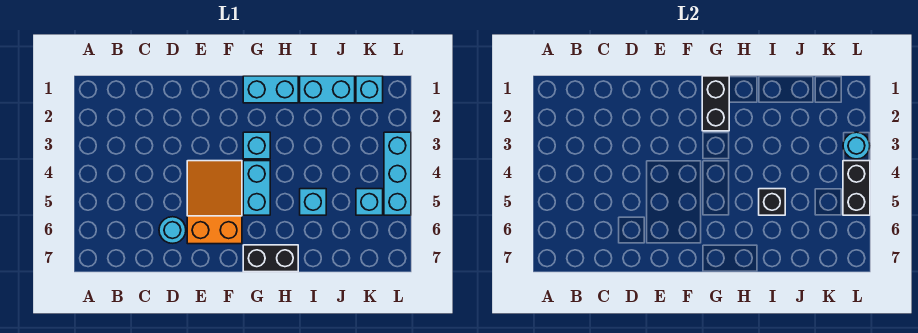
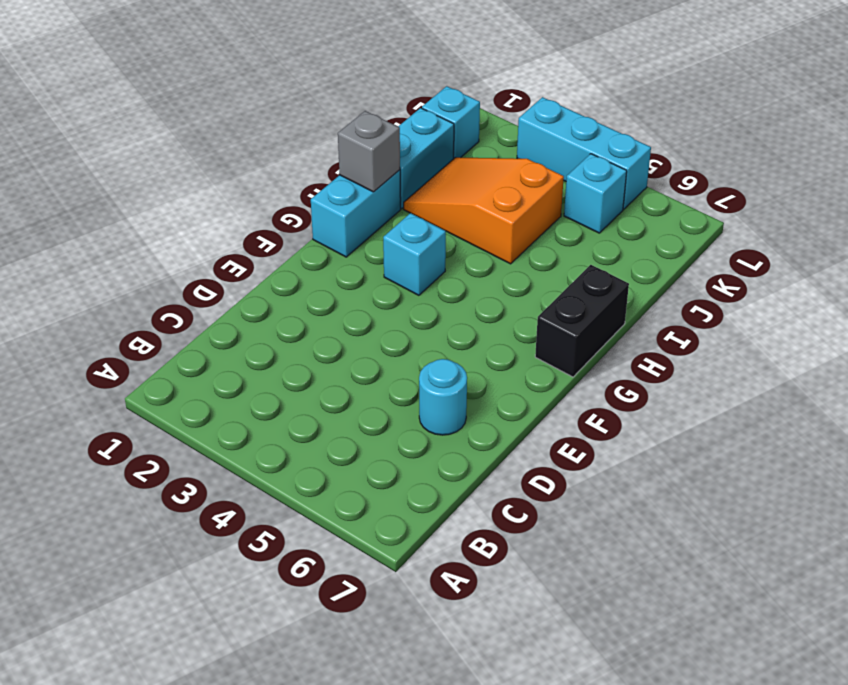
grey 1x1 brick [338,111,400,192] -> none
orange 2x3 slope [404,157,564,264] -> orange 2x3 slope moved to [187,161,242,244]
none -> cyan 1x2 brick [243,161,270,215]
none -> cyan 1x1 brick [300,189,326,215]
none -> black 1x2 brick [702,76,729,131]

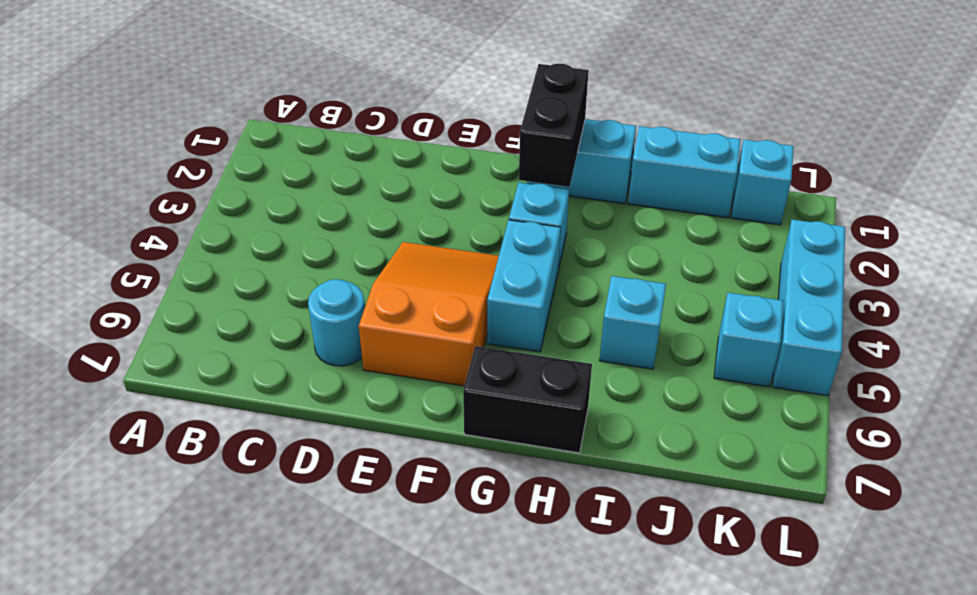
none -> black 1x1 brick [759,189,785,215]
none -> cyan 1x1 round brick [843,132,870,159]
none -> black 1x2 brick [843,161,870,215]

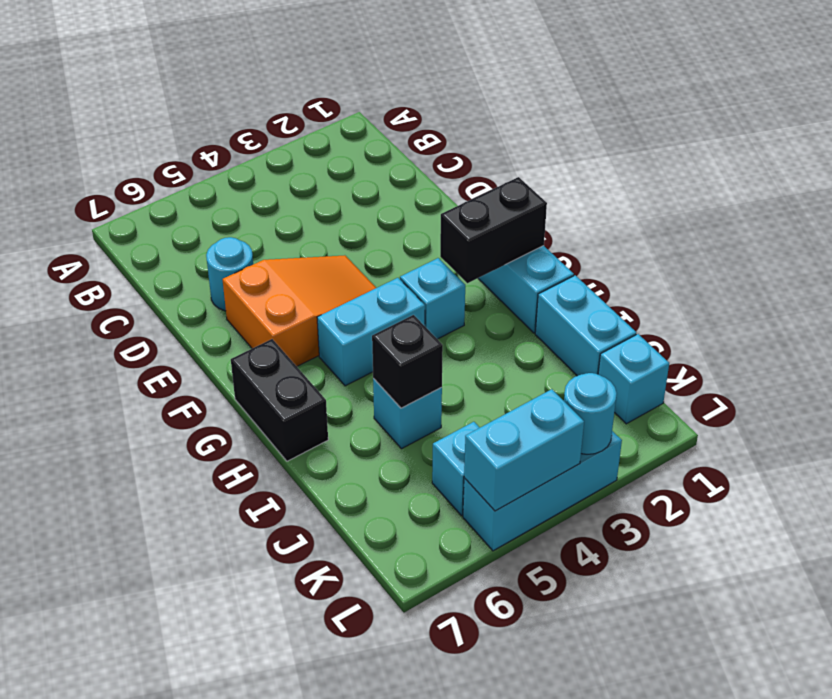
cyan 1x2 brick [464,389,584,511] -> black 1x2 brick [843,161,870,215]

